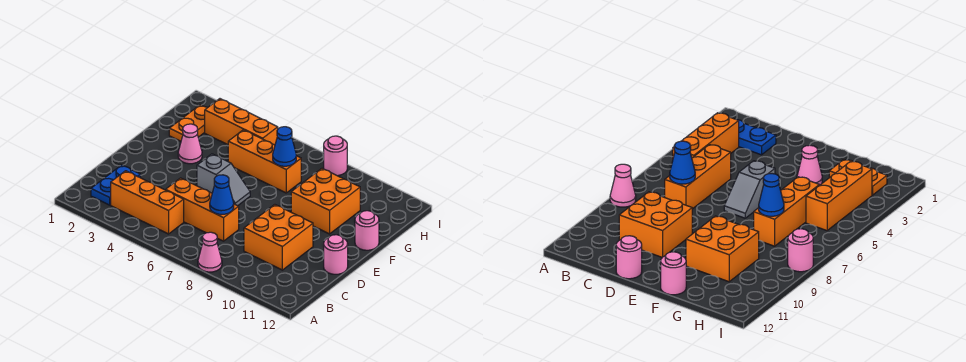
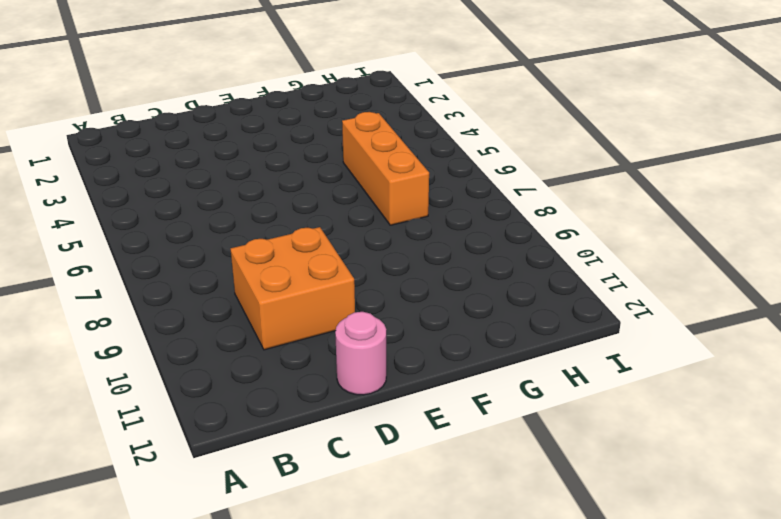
none -> pink 1x1 cone [198,232,222,272]
none -> blue 1x2 plate [91,165,140,205]
none -> orange 1x3 brick [111,171,184,234]

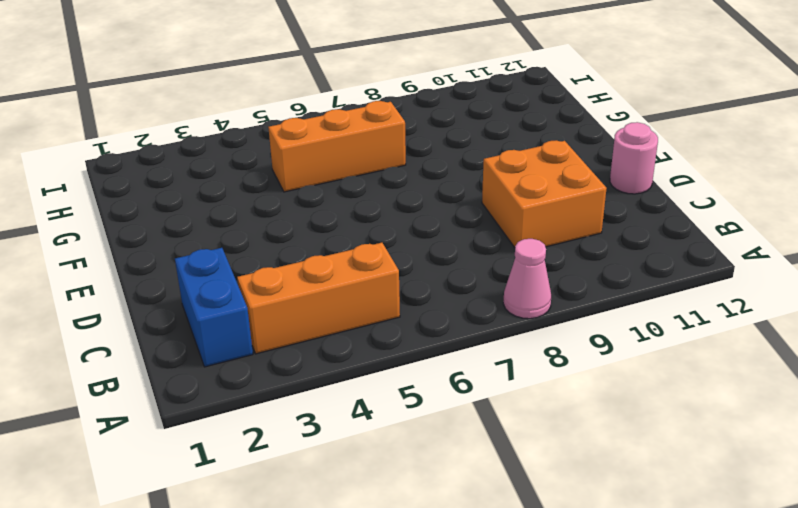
blue 1x2 brick [175,248,253,367] -> blue 1x2 plate [91,165,140,205]
none -> orange 1x3 brick [166,178,239,241]
none -> grey 1x2 slope [197,154,250,206]
none -> pink 1x1 cone [178,124,202,164]

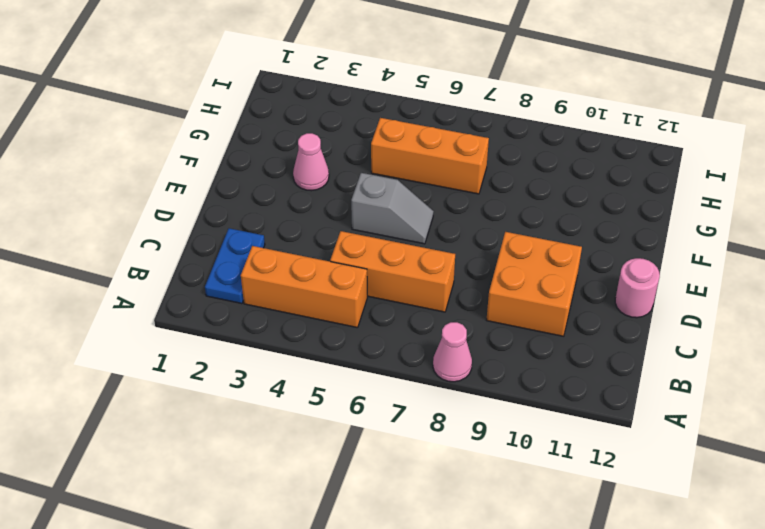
none -> orange 2x2 brick [291,169,360,234]
none -> pink 1x1 round brick [355,211,379,250]
none -> orange 1x2 plate [169,105,207,141]

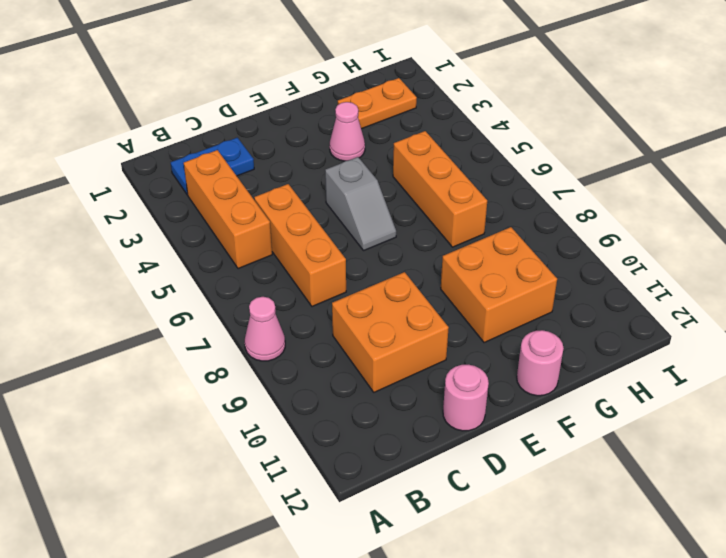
none -> orange 1x3 brick [205,99,278,145]
none -> pink 1x1 round brick [324,136,347,176]
none -> blue 1x1 cone [210,175,234,215]

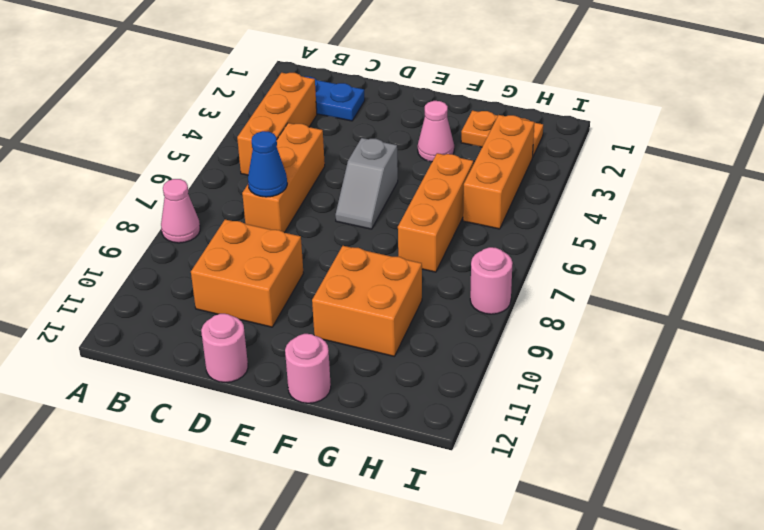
none -> blue 1x1 cone [273,127,296,166]

